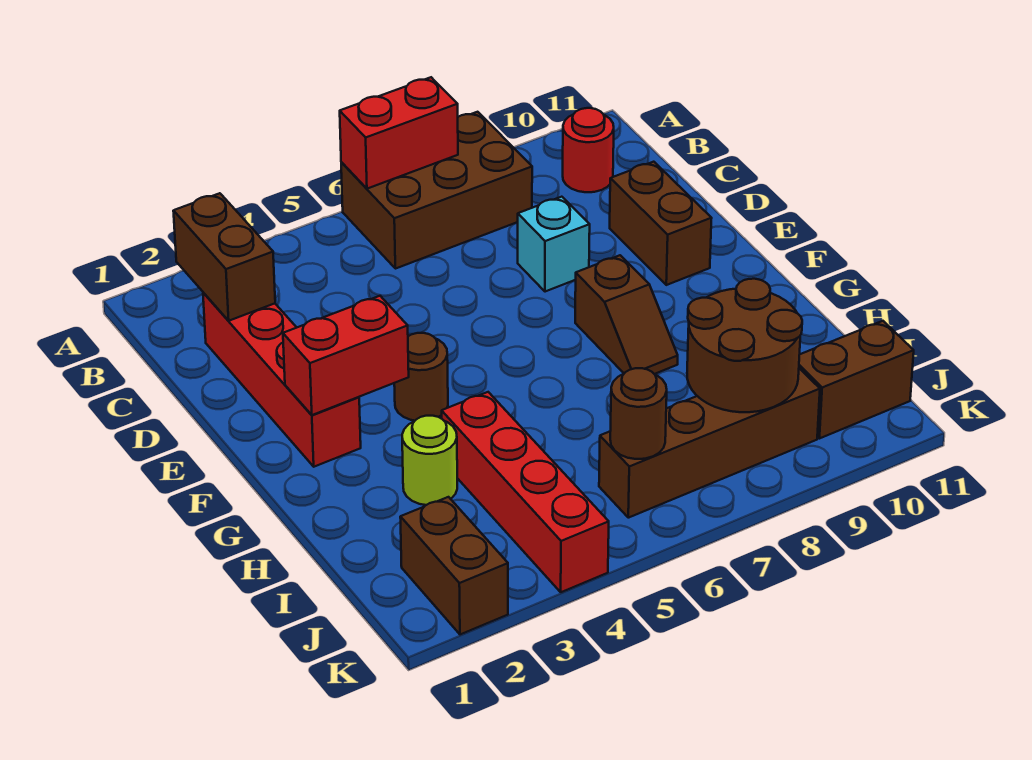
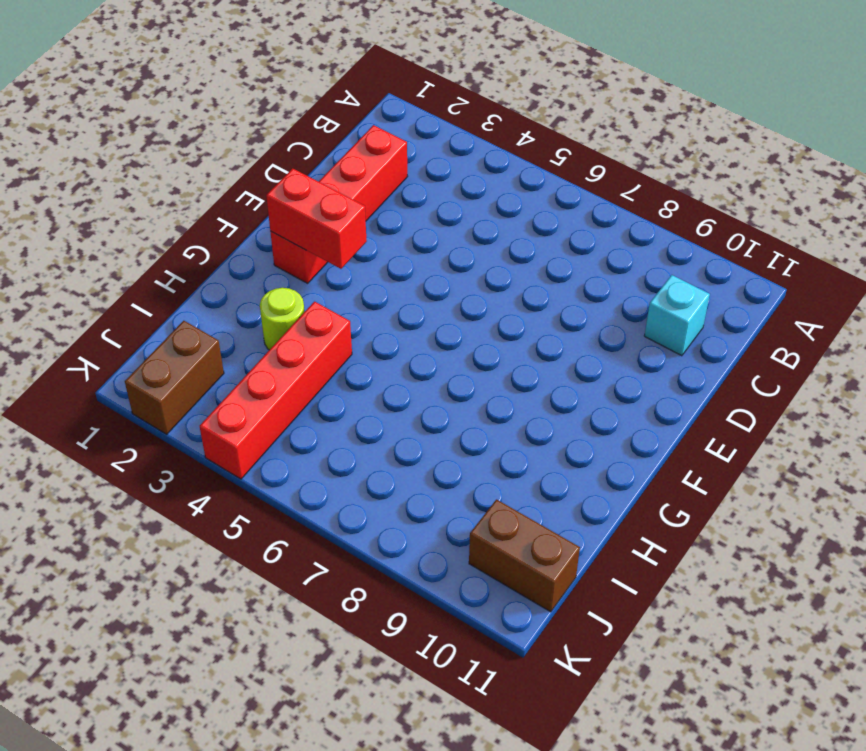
cyan 1x1 brick [644,275,710,356] -> cyan 1x1 brick moved to [517,197,590,292]
none -> brown 2x3 brick [341,112,532,269]
none -> red 1x1 round brick [563,108,614,192]
none -> brown 1x2 brick [610,162,712,285]

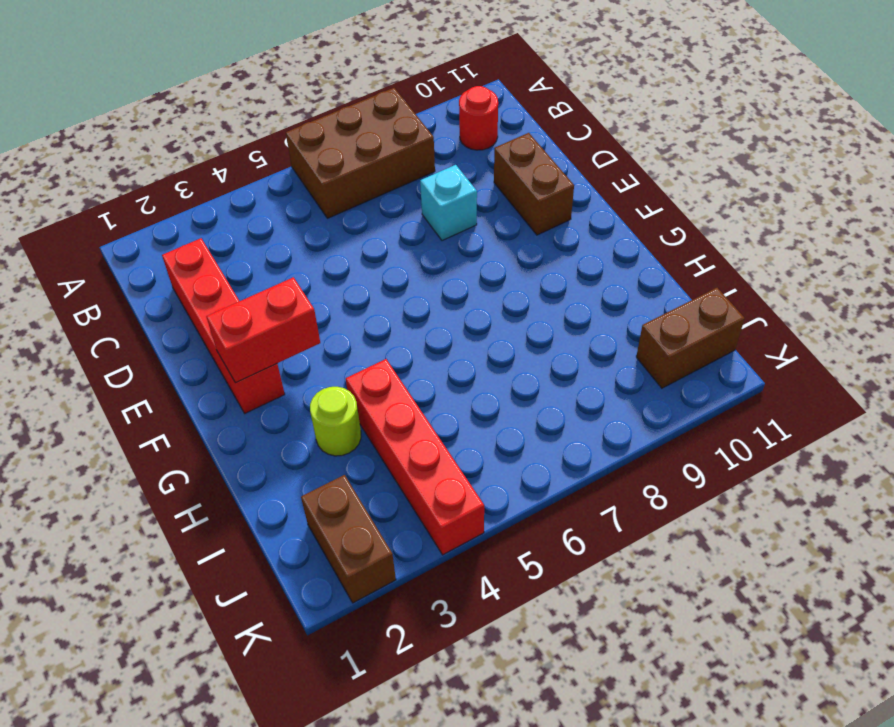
none -> brown 1x1 round brick [394,333,448,421]
none -> brown 1x2 slope [575,255,678,374]
none -> brown 1x4 brick [599,368,820,518]

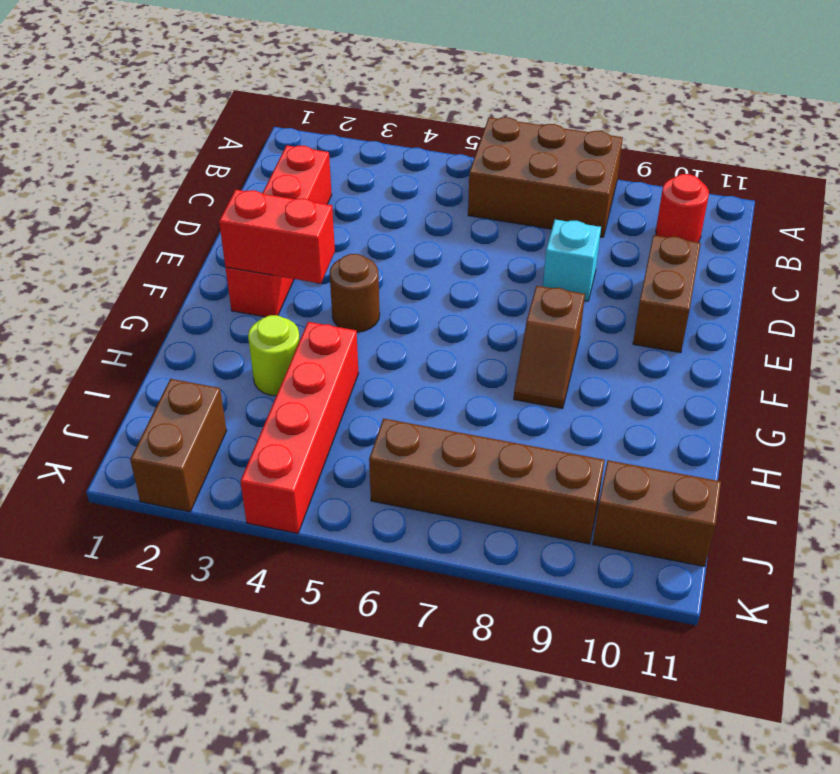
none -> red 1x2 brick [340,77,458,189]
none -> brown 1x2 brick [173,193,275,321]
none -> brown 2x2 round brick [687,279,802,412]

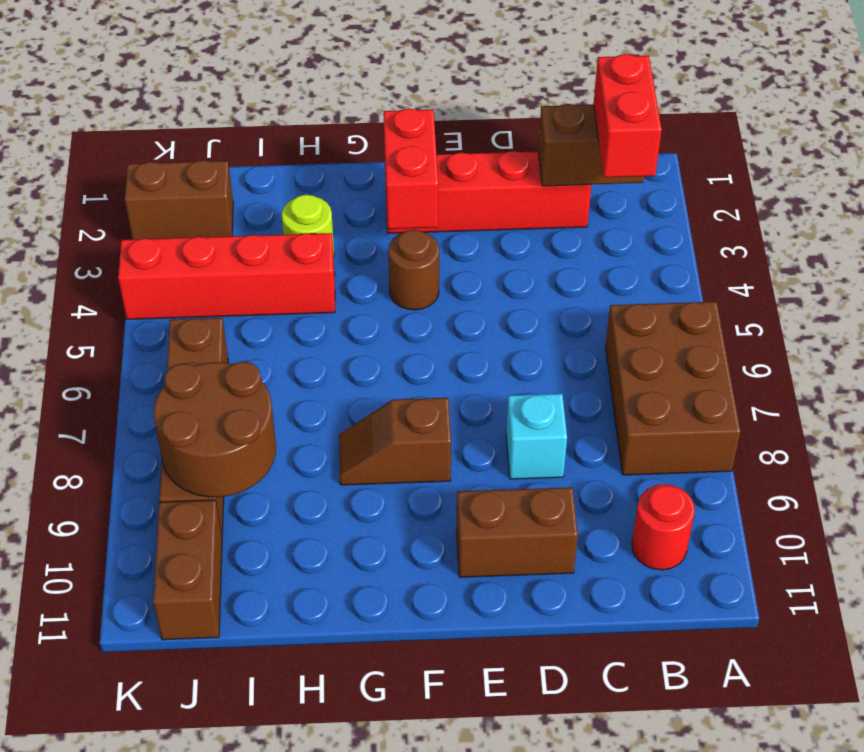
red 1x2 brick [593,54,662,178] -> red 1x2 brick moved to [340,77,458,189]
none -> brown 1x1 round brick [610,368,667,459]

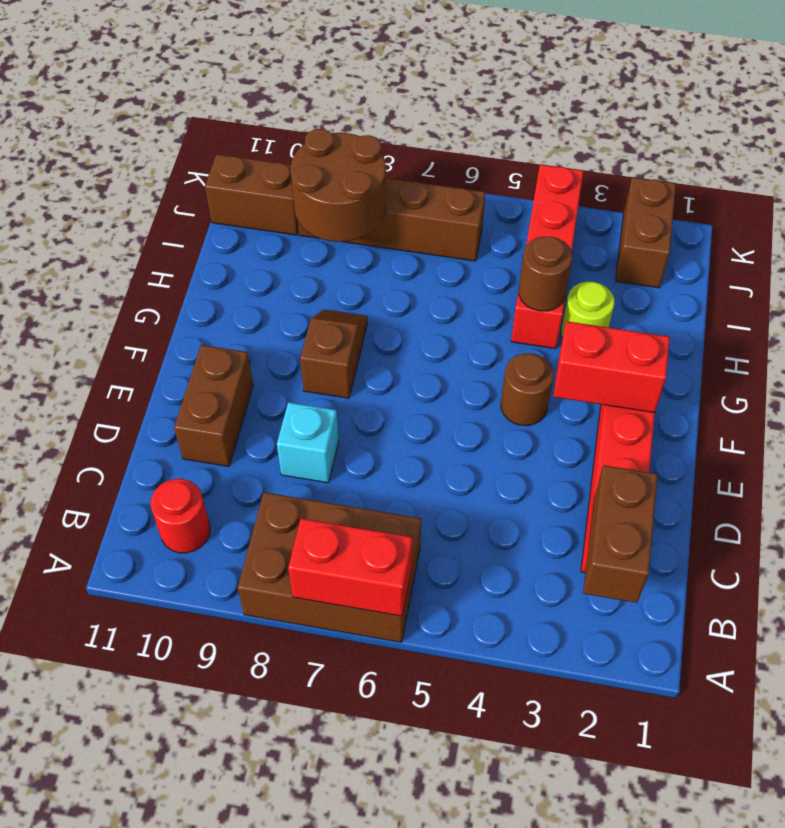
brown 1x1 round brick [519,237,572,311] -> brown 1x1 round brick moved to [610,368,667,459]

